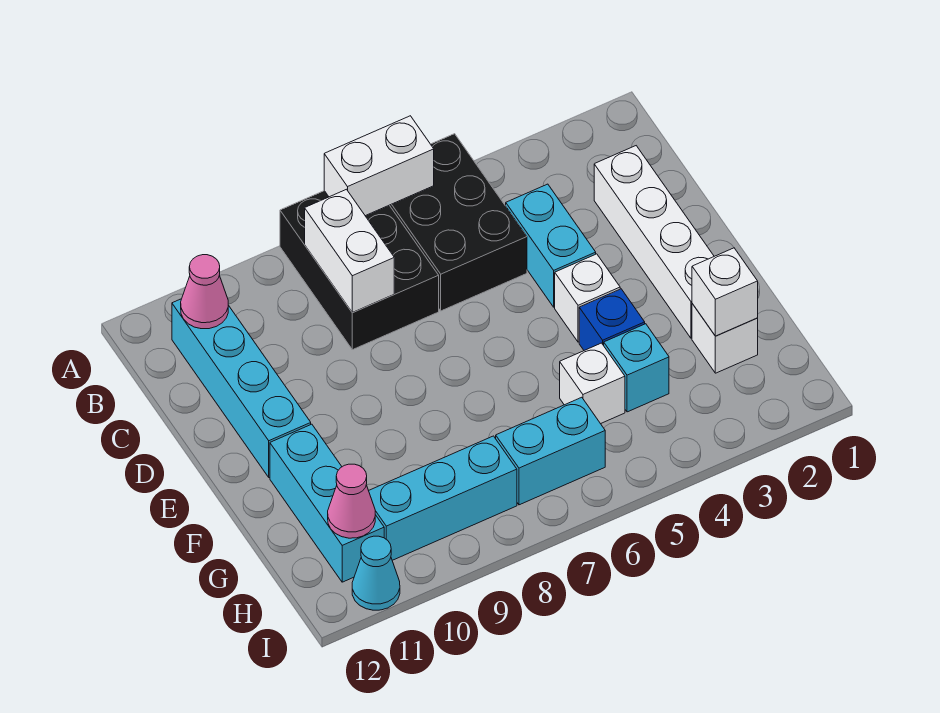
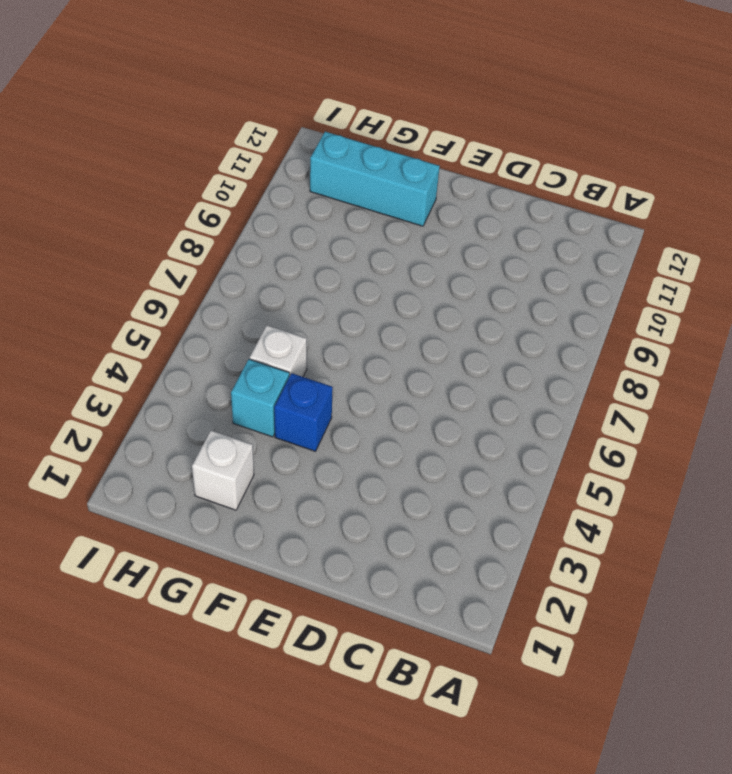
none -> black 2x3 brick [390,134,527,311]
none -> black 2x3 brick [280,191,439,350]
none -> cyan 1x4 brick [172,299,311,477]

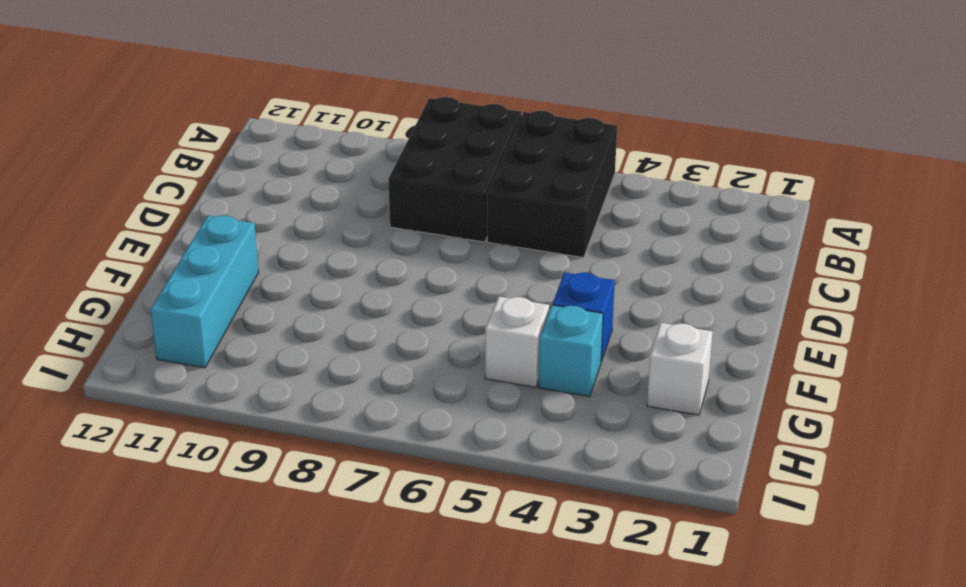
none -> cyan 1x4 brick [172,299,311,477]
none -> white 1x4 brick [594,146,714,338]
none -> cyan 1x2 brick [506,184,596,307]

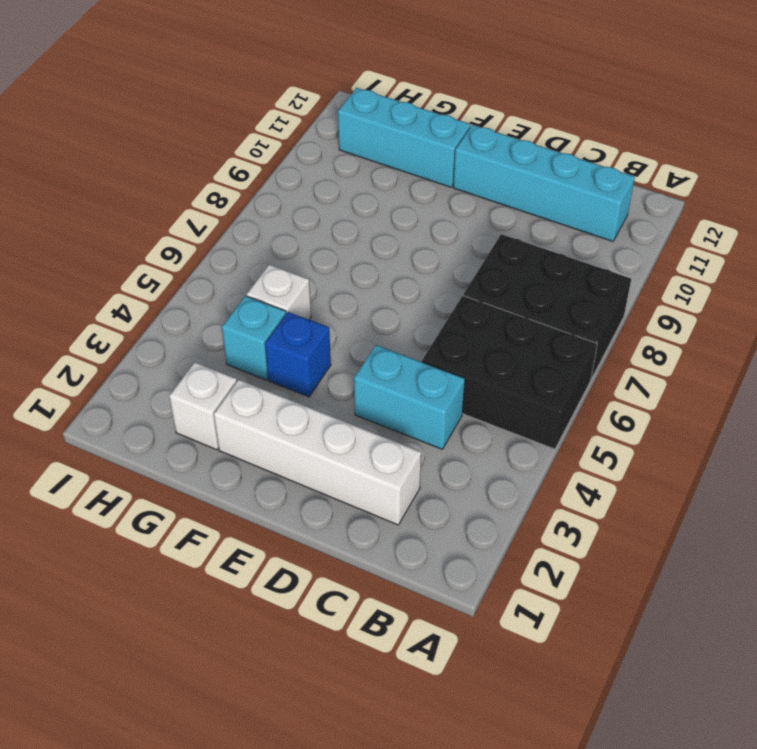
none -> white 1x1 brick [555,254,620,342]
none -> cyan 1x2 brick [496,397,605,505]
none -> cyan 1x3 brick [369,436,517,560]

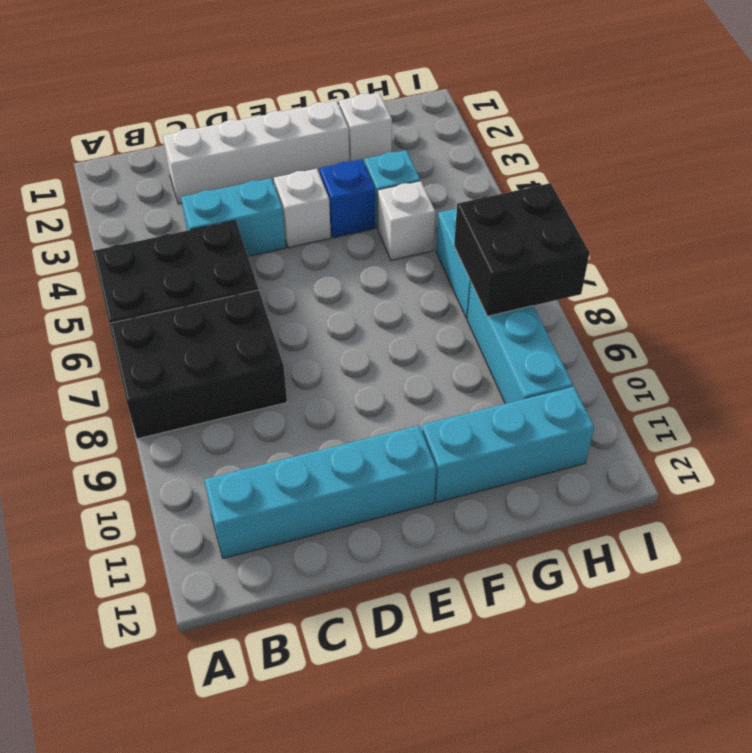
black 2x2 brick [454,183,590,316] -> none
none -> cyan 1x1 cone [352,536,400,610]
none -> white 1x2 brick [324,116,434,216]
none -> white 1x2 brick [305,189,394,313]

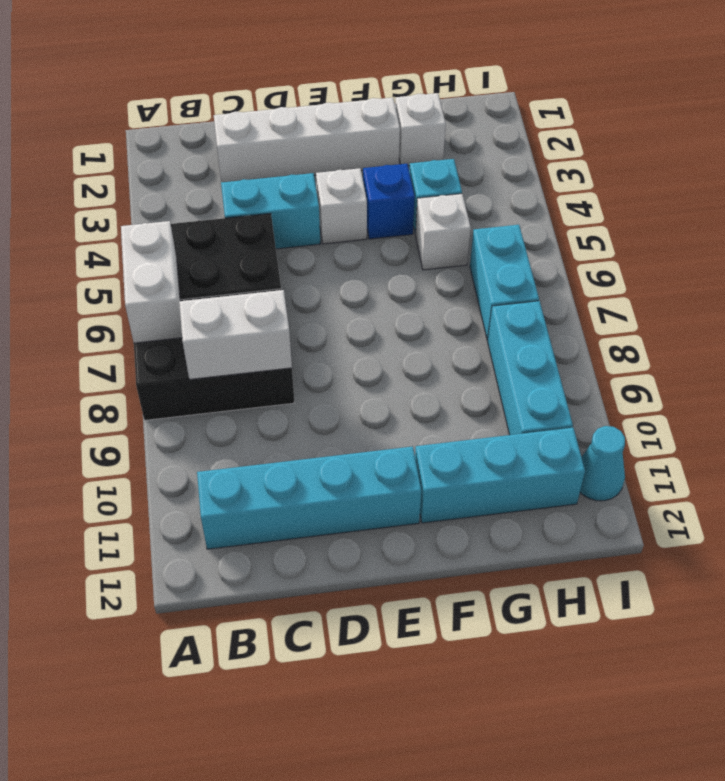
none -> pink 1x1 cone [181,255,228,329]
none -> white 1x1 brick [692,248,758,336]
none -> pink 1x1 cone [328,464,375,538]

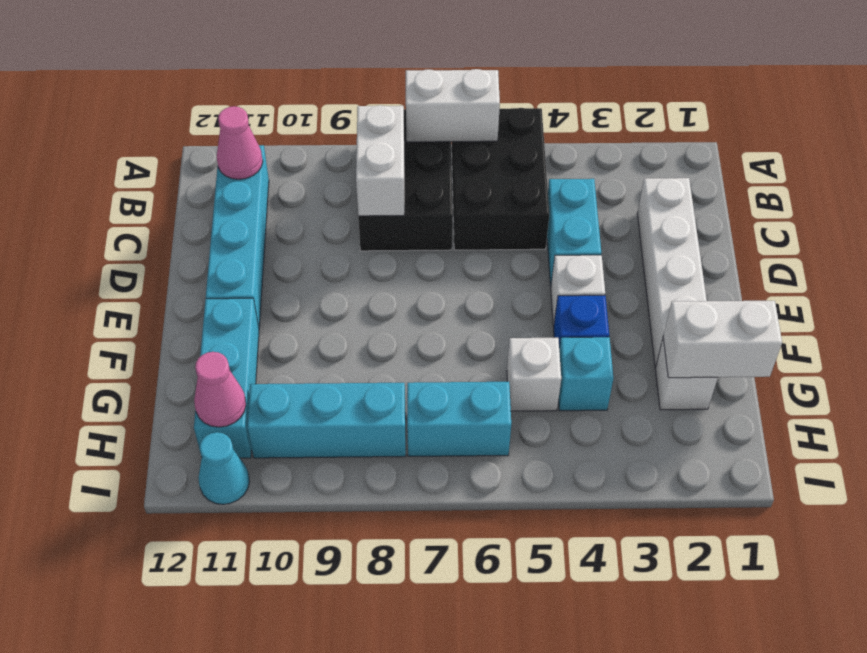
white 1x2 brick [663,301,782,378] -> white 1x1 brick [692,248,758,336]

